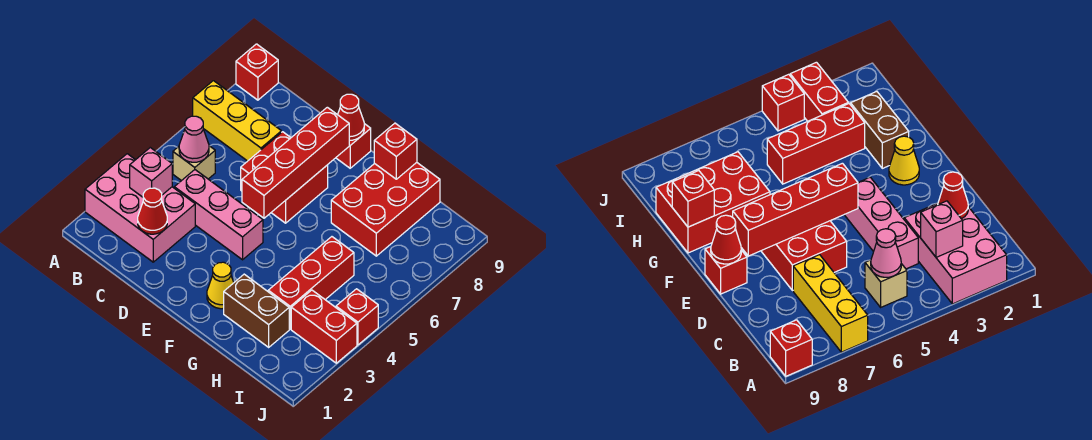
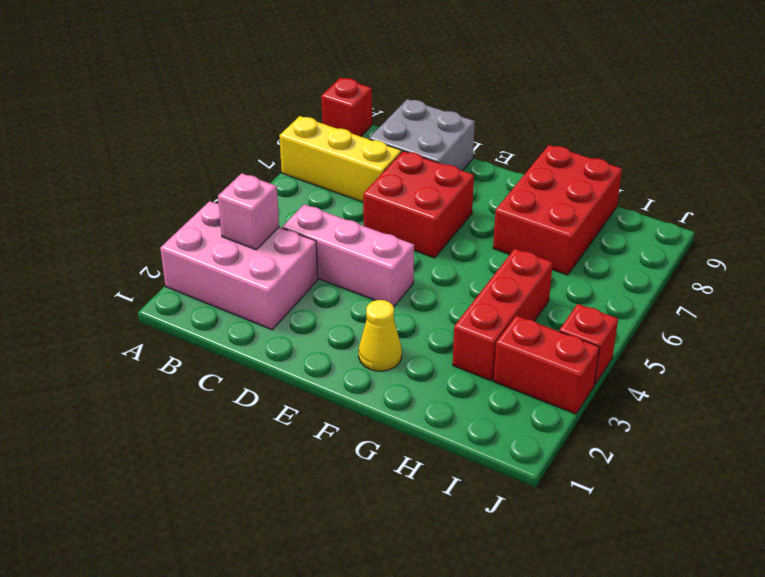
grey 2x2 brick [369,99,475,171] -> none
none -> tan 1x1 brick [173,146,215,181]
none -> red 1x1 brick [336,124,371,168]
none -> brown 1x2 brick [224,274,289,347]

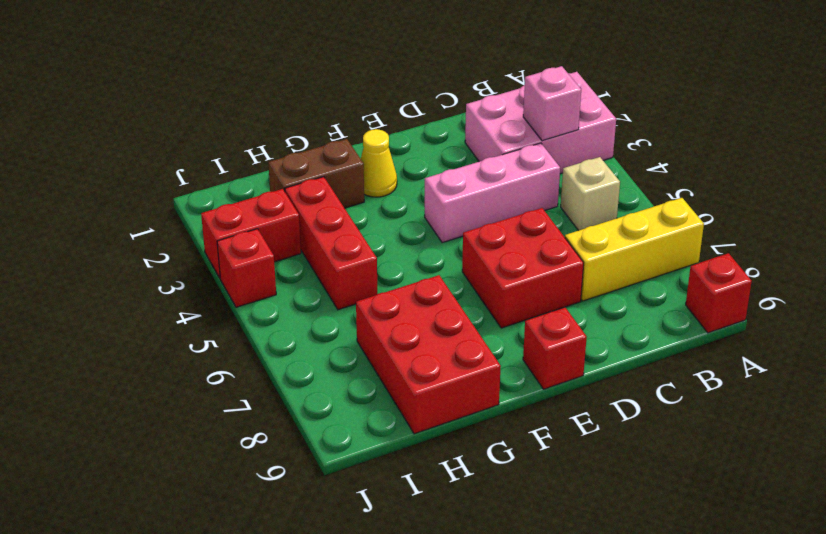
none -> pink 1x1 cone [179,116,209,162]
none -> red 1x1 cone [138,188,167,234]
none -> red 1x4 brick [242,107,349,218]

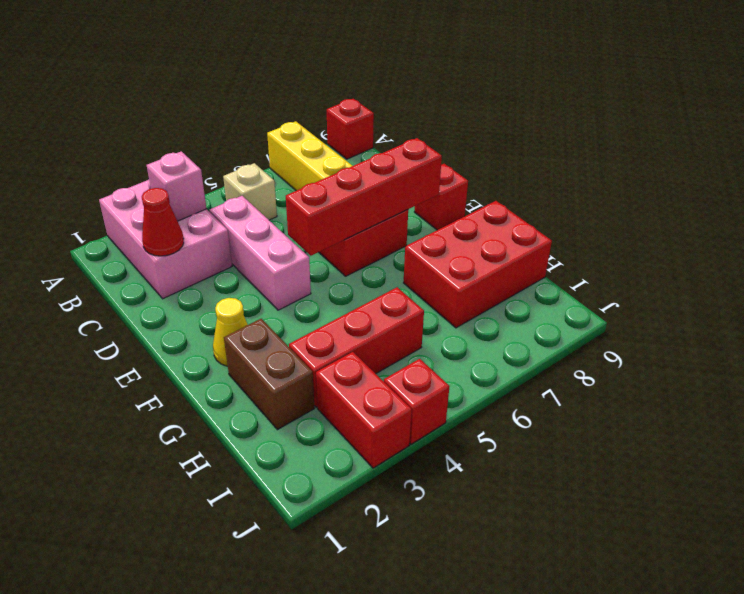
none -> pink 1x1 cone [179,116,209,162]
none -> red 1x1 cone [338,94,364,140]
none -> red 1x1 brick [374,123,417,179]

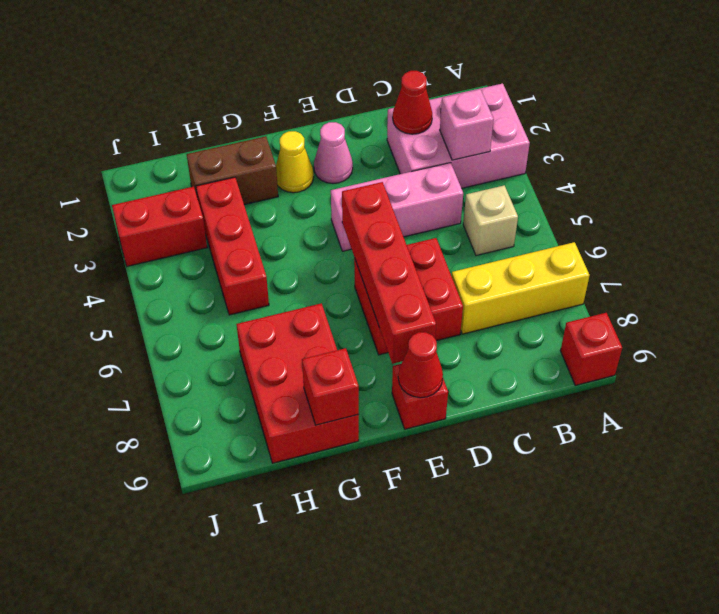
pink 1x1 cone [314,122,353,184] -> pink 1x1 cone moved to [179,116,209,162]
none -> red 1x1 brick [336,289,378,345]

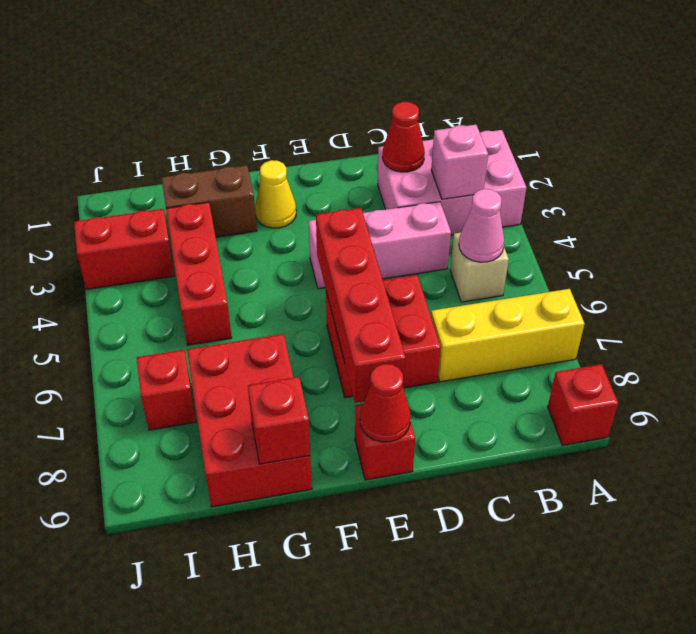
red 1x1 brick [137,350,196,430] -> red 1x1 brick moved to [336,289,378,345]

